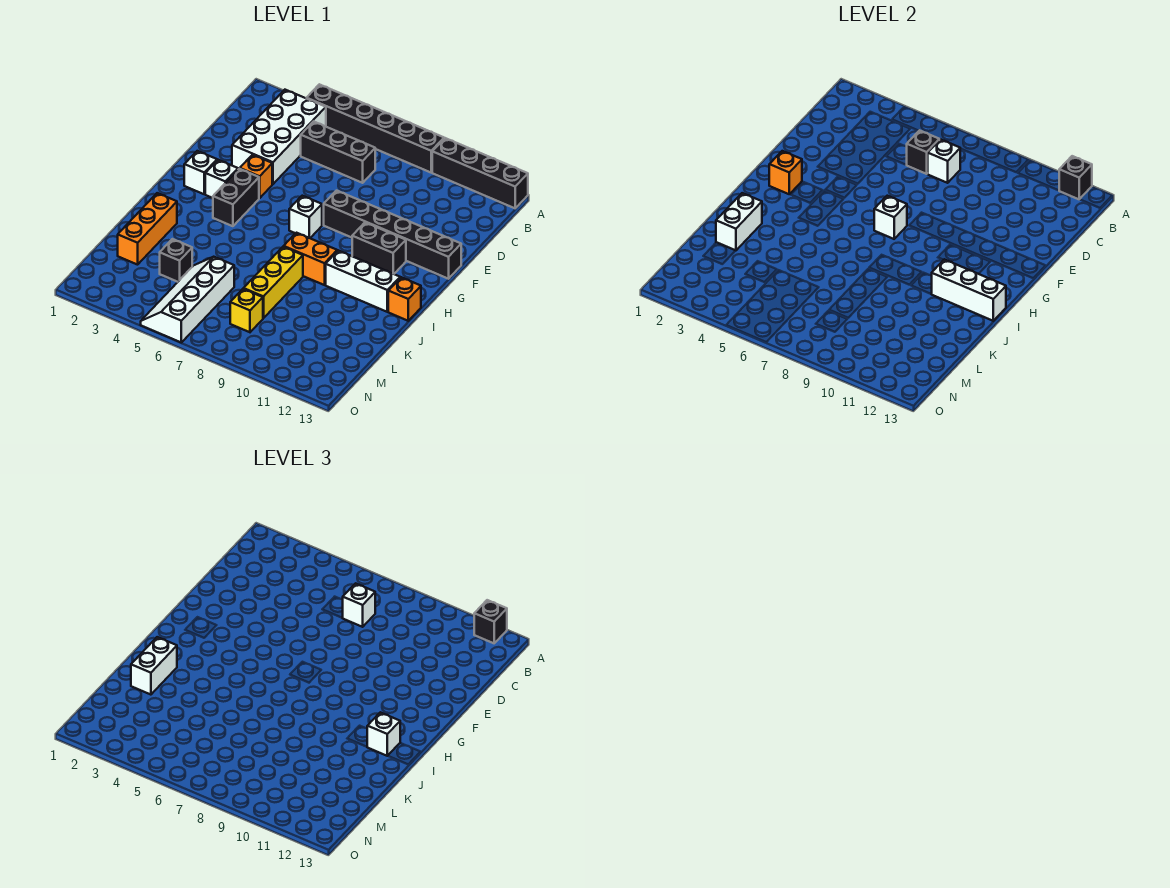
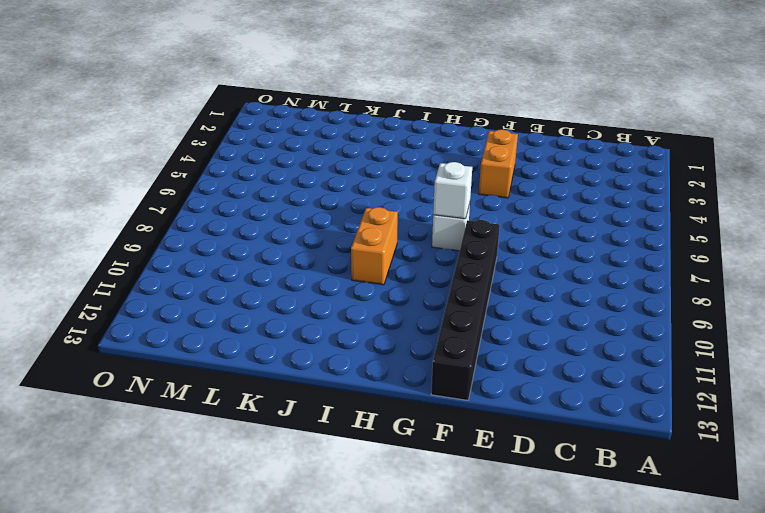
orange 1x2 brick [479,130,518,198] -> orange 1x1 brick [240,155,272,198]
none -> black 1x6 brick [307,84,444,172]
none -> black 1x4 brick [432,138,528,208]
none -> white 2x4 brick [232,90,326,184]
none -> black 1x3 brick [301,121,375,183]

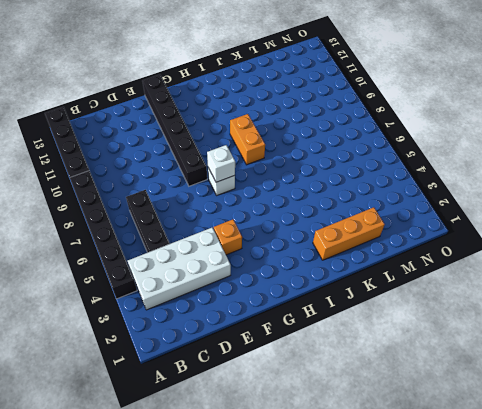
none -> white 1x1 brick [184,151,217,194]
none -> white 1x1 brick [205,160,238,198]
none -> black 1x2 brick [213,169,259,226]
none -> black 1x2 brick [352,223,406,274]

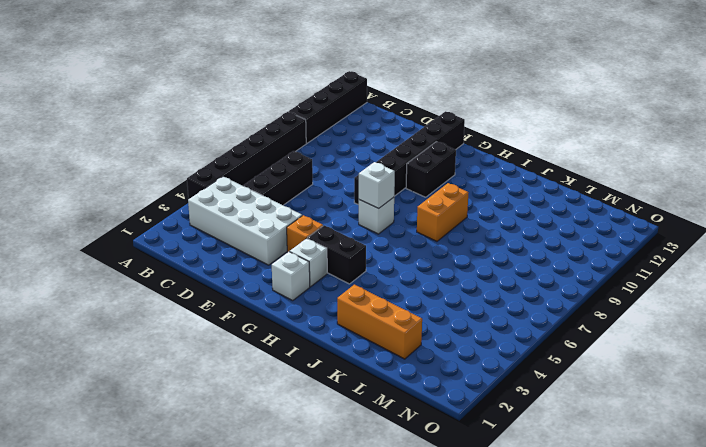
none -> white 1x3 brick [326,250,400,312]
none -> orange 1x1 brick [388,277,421,321]
none -> yellow 1x3 brick [244,247,303,318]
none -> black 1x1 brick [160,239,192,282]

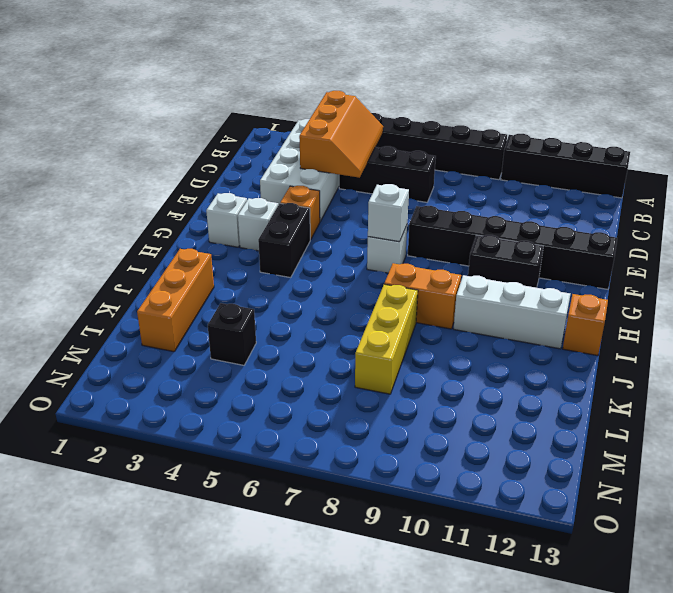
orange 2x3 slope [299,91,383,178] -> none
none -> white 2x4 slope [141,257,234,342]
none -> yellow 1x1 brick [230,289,263,332]
none -> black 1x1 brick [1059,156,1092,199]
none -> black 1x1 brick [907,130,939,174]

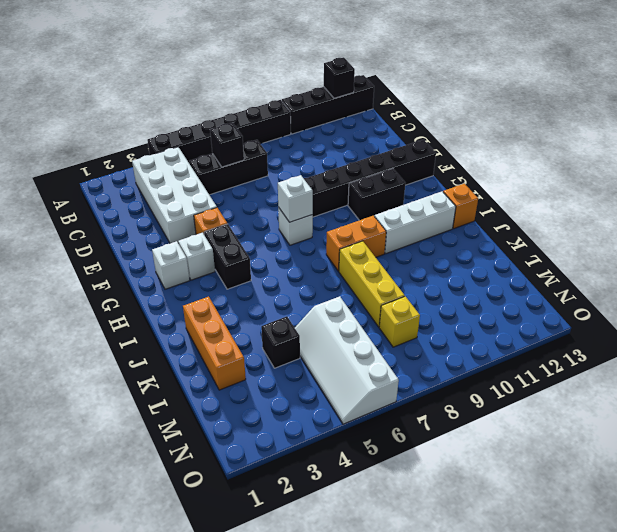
none -> white 1x1 brick [928,139,960,183]
none -> orange 1x1 brick [769,151,802,194]
none -> white 1x3 brick [932,259,1006,321]
none -> white 1x2 brick [716,193,762,251]

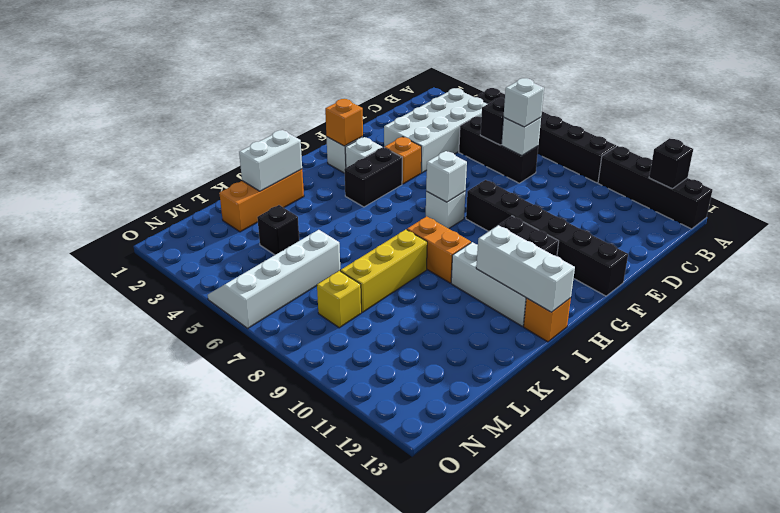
none -> black 1x1 brick [474,600,507,643]
none -> white 1x1 brick [367,712,400,756]
none -> white 1x2 brick [131,637,177,695]

